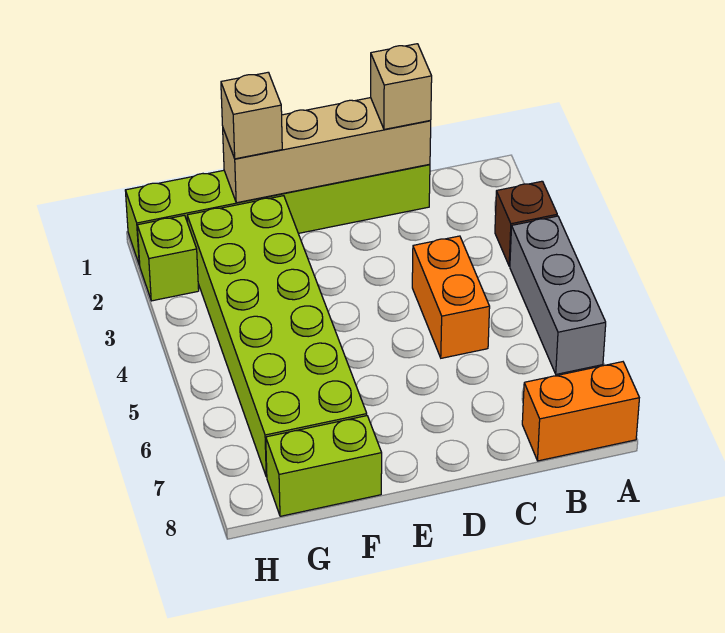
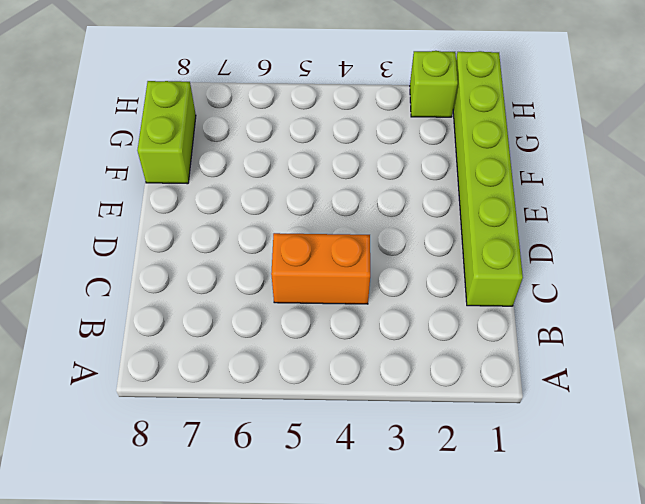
none -> brown 1x1 brick [495,181,557,266]
none -> grey 1x3 brick [510,216,606,374]

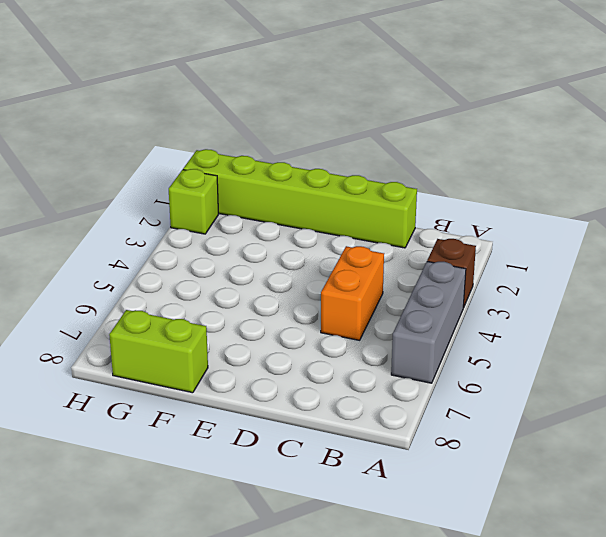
none -> orange 1x2 brick [522,362,639,461]
none -> lime 2x6 brick [187,196,367,477]

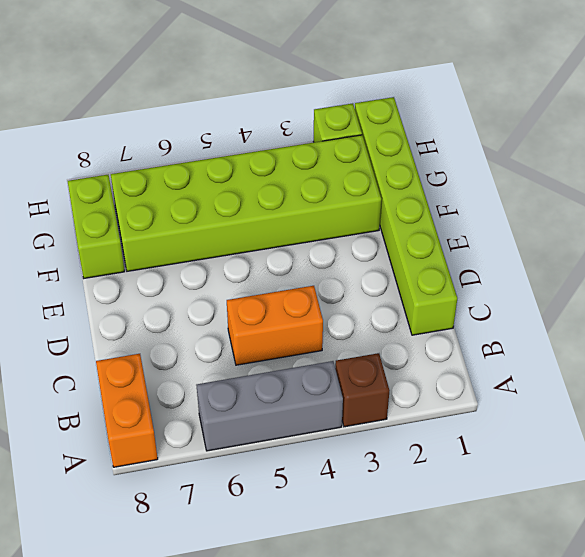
none -> tan 1x4 brick [223,98,431,203]
none -> tan 1x1 brick [371,44,432,129]

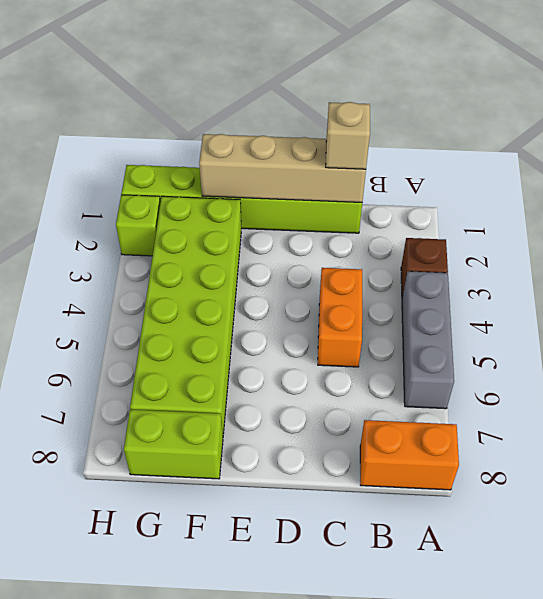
none -> tan 1x1 brick [221,72,282,159]

